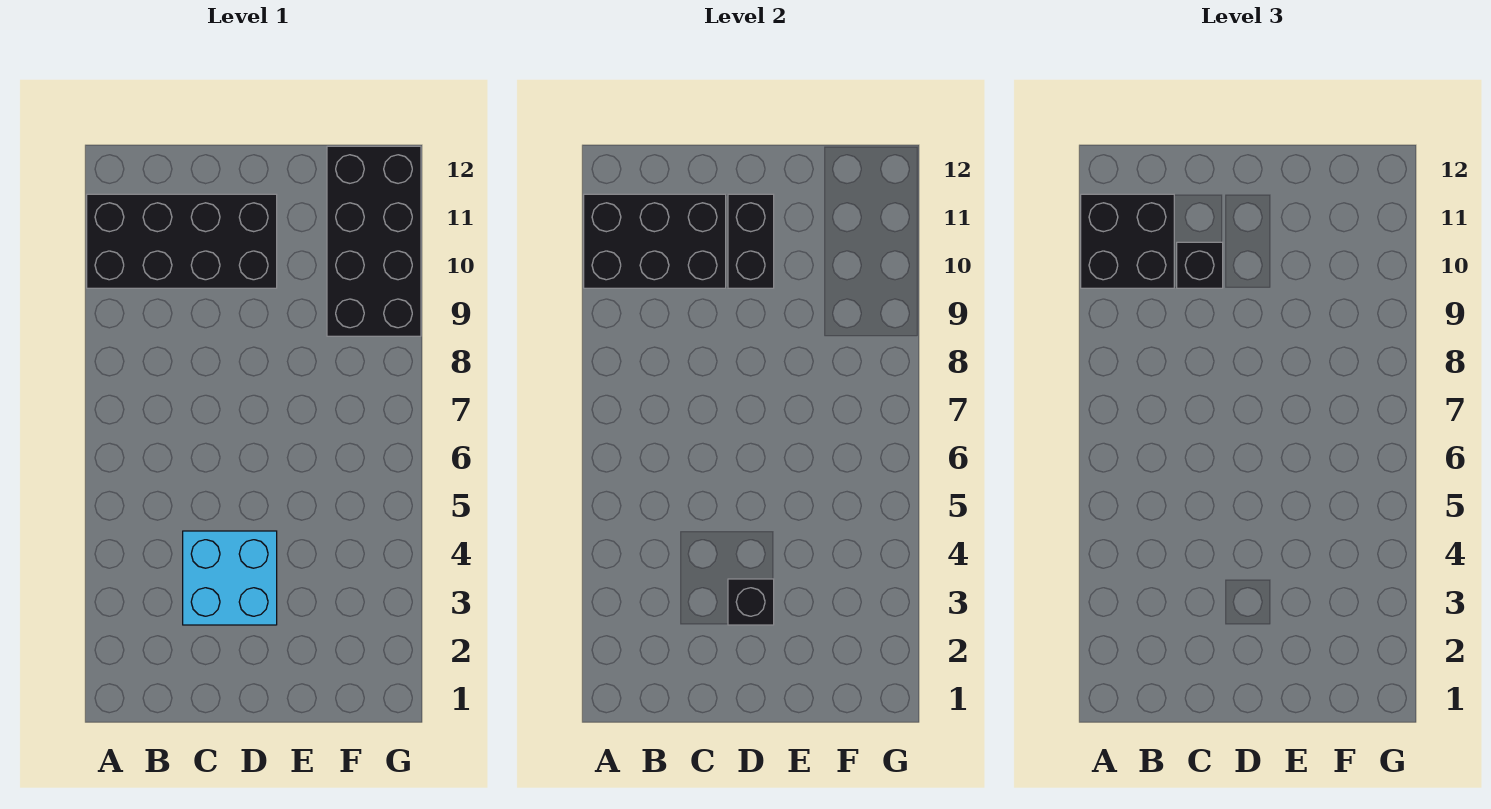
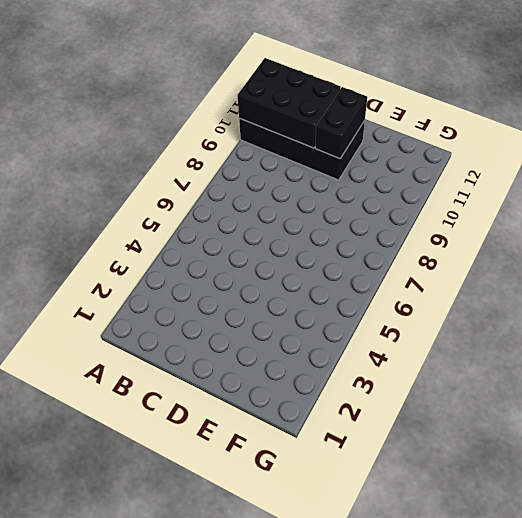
none -> cyan 2x2 brick [183,531,277,625]
none -> black 2x4 brick [327,146,421,336]

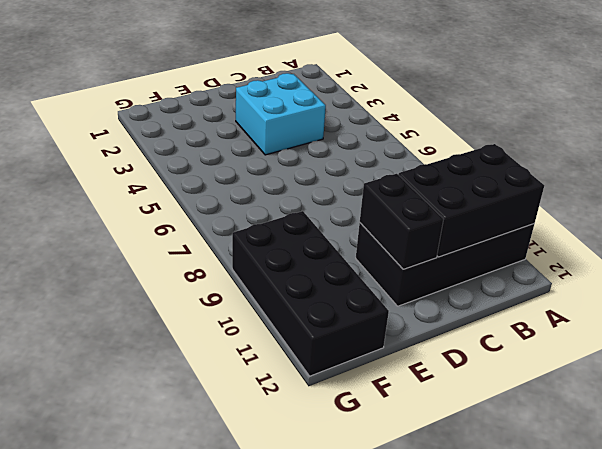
none -> black 1x1 brick [728,579,774,625]
none -> black 2x2 brick [1081,194,1174,288]

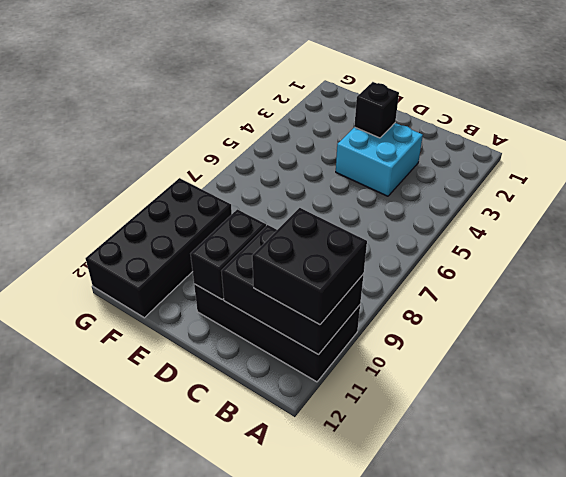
none -> black 1x1 brick [1177,242,1223,288]

